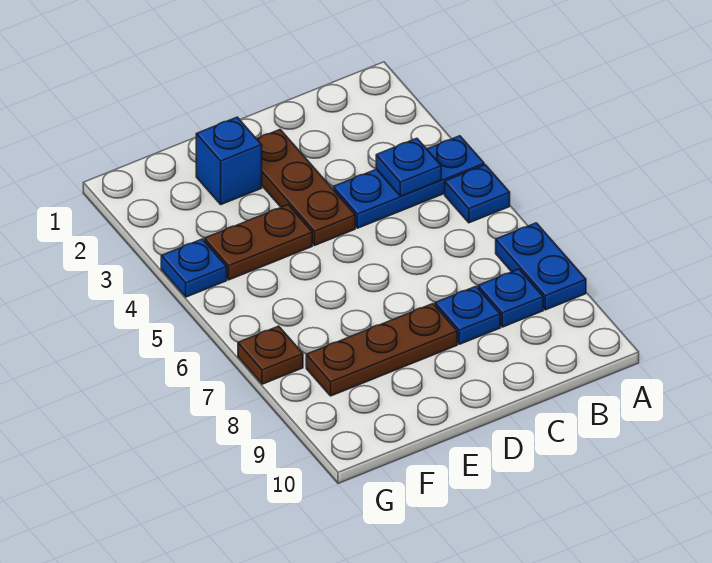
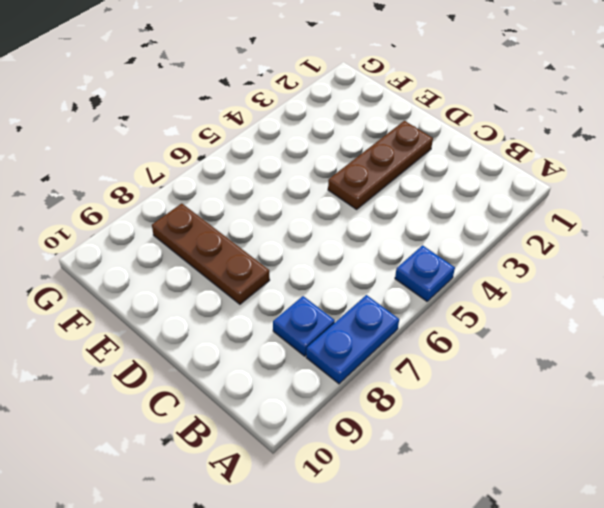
none -> blue 1x3 plate [333,136,484,228]
none -> blue 1x1 plate [435,286,500,344]
none -> blue 1x1 brick [196,117,262,204]

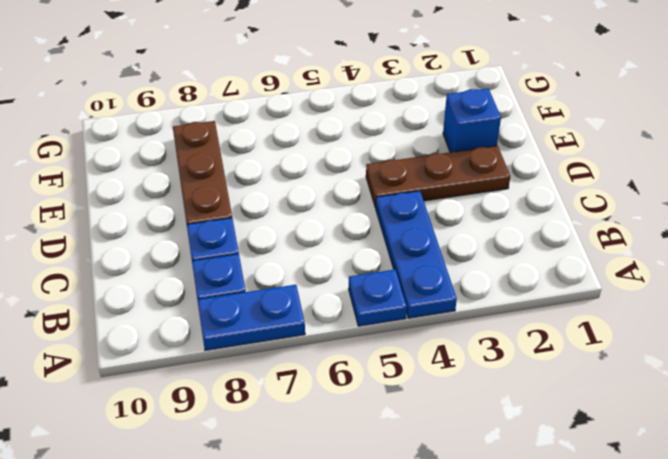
none -> brown 1x2 plate [204,205,312,280]
none -> blue 1x1 plate [161,239,227,297]
none -> brown 1x1 plate [238,326,303,384]

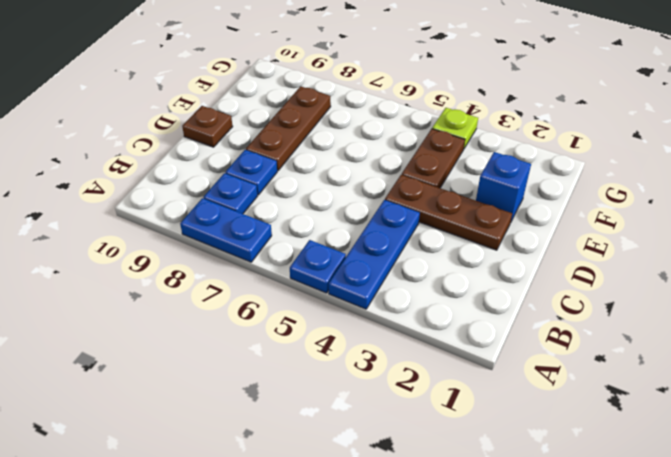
brown 1x1 plate [182,106,233,147] -> brown 1x1 plate moved to [238,326,303,384]
lime 1x1 plate [432,108,478,148] -> blue 1x1 plate [161,239,227,297]
none -> blue 1x1 plate [376,138,441,196]

